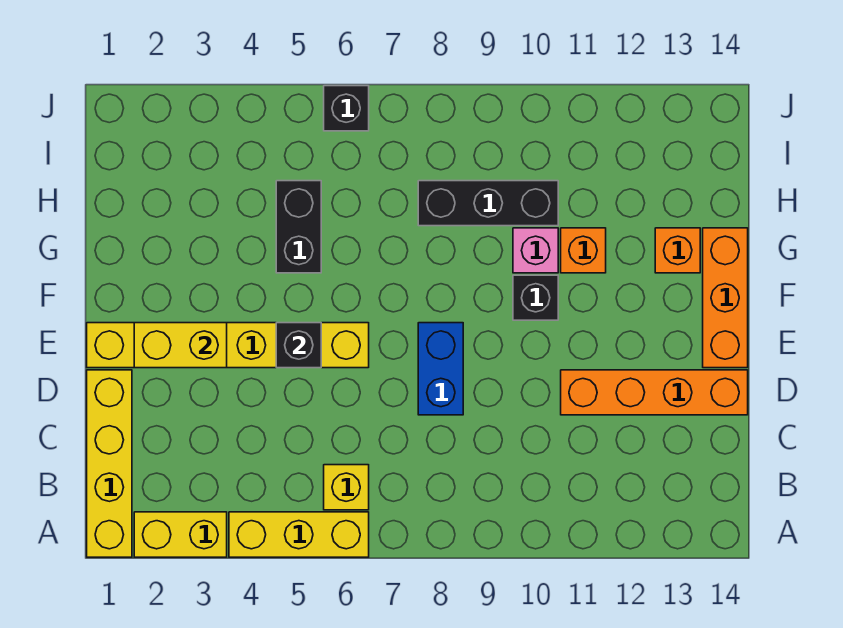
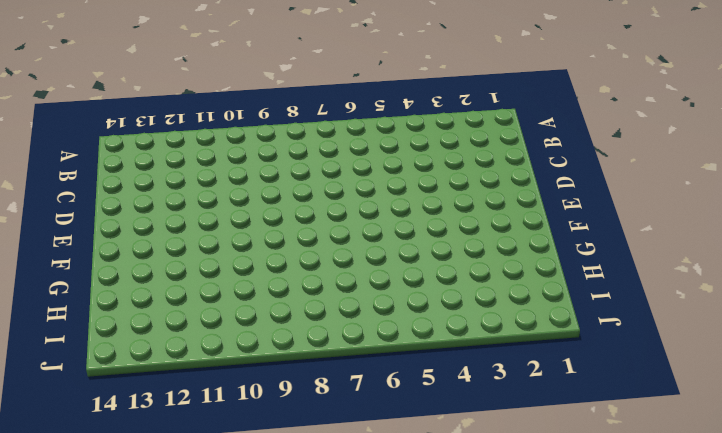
none -> yellow 1x4 brick [87,370,132,557]
none -> yellow 1x2 brick [134,512,227,557]
none -> yellow 1x3 brick [229,512,369,557]

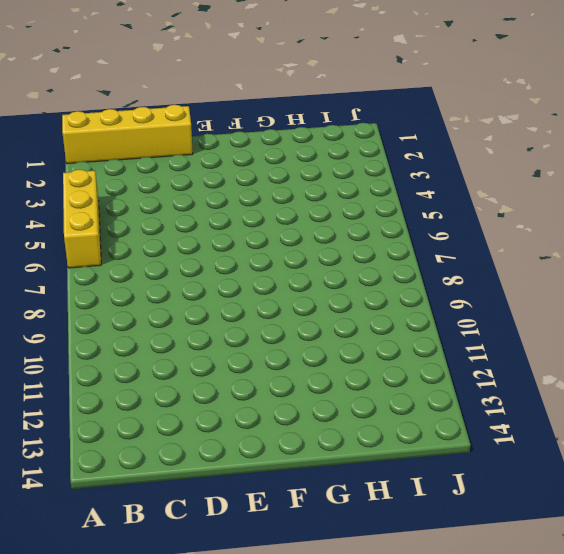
none -> yellow 1x2 brick [134,512,227,557]
none -> yellow 1x1 brick [324,465,369,510]
none -> blue 1x2 brick [418,323,463,415]

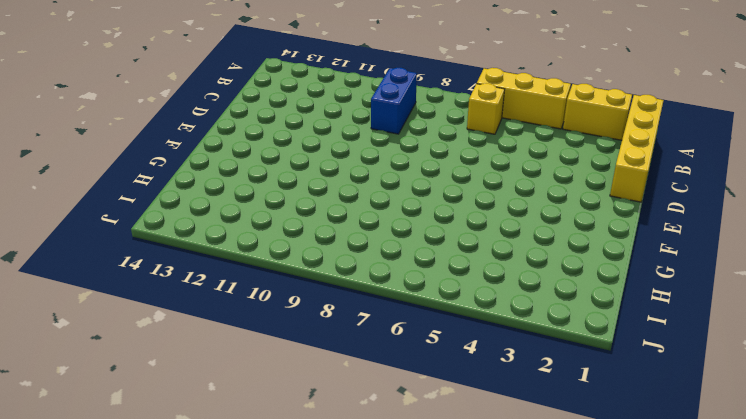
blue 1x2 brick [371,68,417,134] -> blue 1x2 brick moved to [418,323,463,415]
none -> orange 1x4 brick [561,370,748,415]
none -> yellow 1x6 brick [87,323,369,368]
none -> orange 1x3 brick [703,228,748,368]

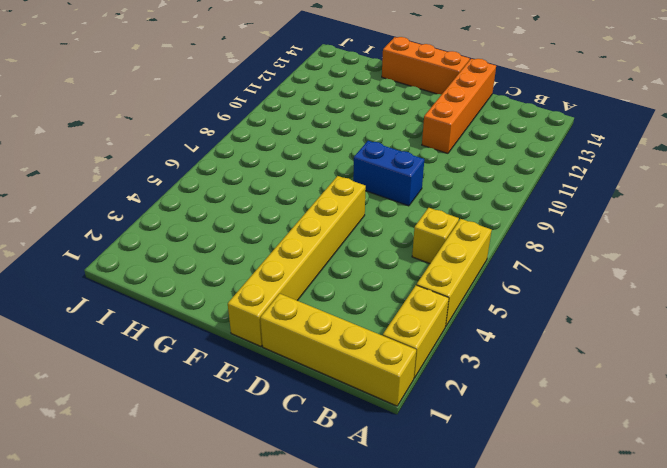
none -> black 1x1 brick [513,275,558,320]
none -> black 1x2 brick [276,181,321,273]
none -> pink 1x1 brick [513,228,558,273]

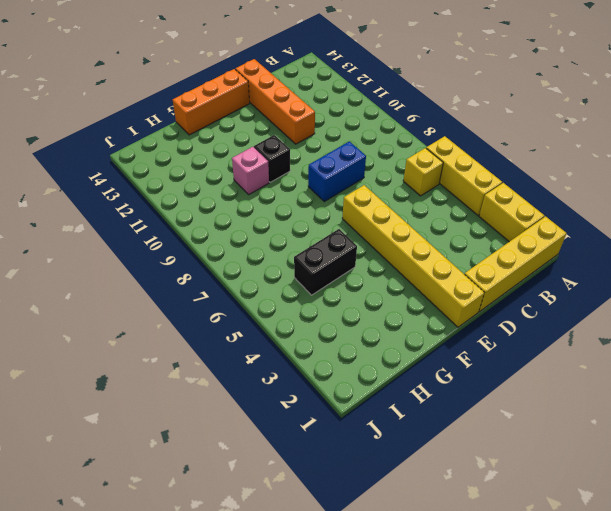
none -> orange 1x1 brick [561,228,606,273]
none -> orange 1x1 brick [655,228,700,273]
none -> black 1x3 brick [418,181,558,226]

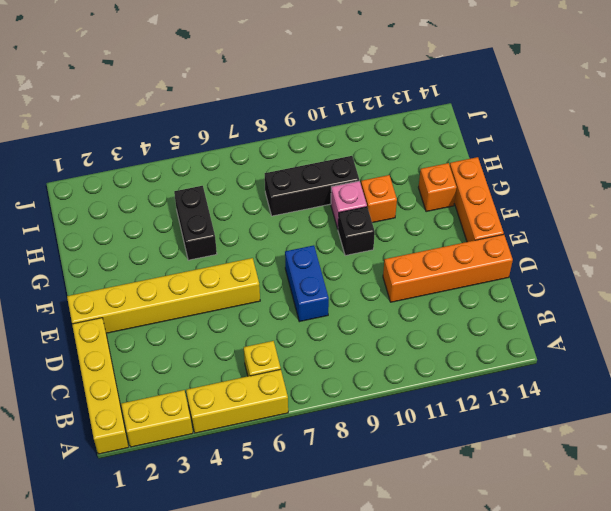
none -> black 1x1 brick [324,86,369,131]
none -> yellow 1x2 brick [134,323,227,368]
none -> black 1x1 brick [276,323,321,368]

